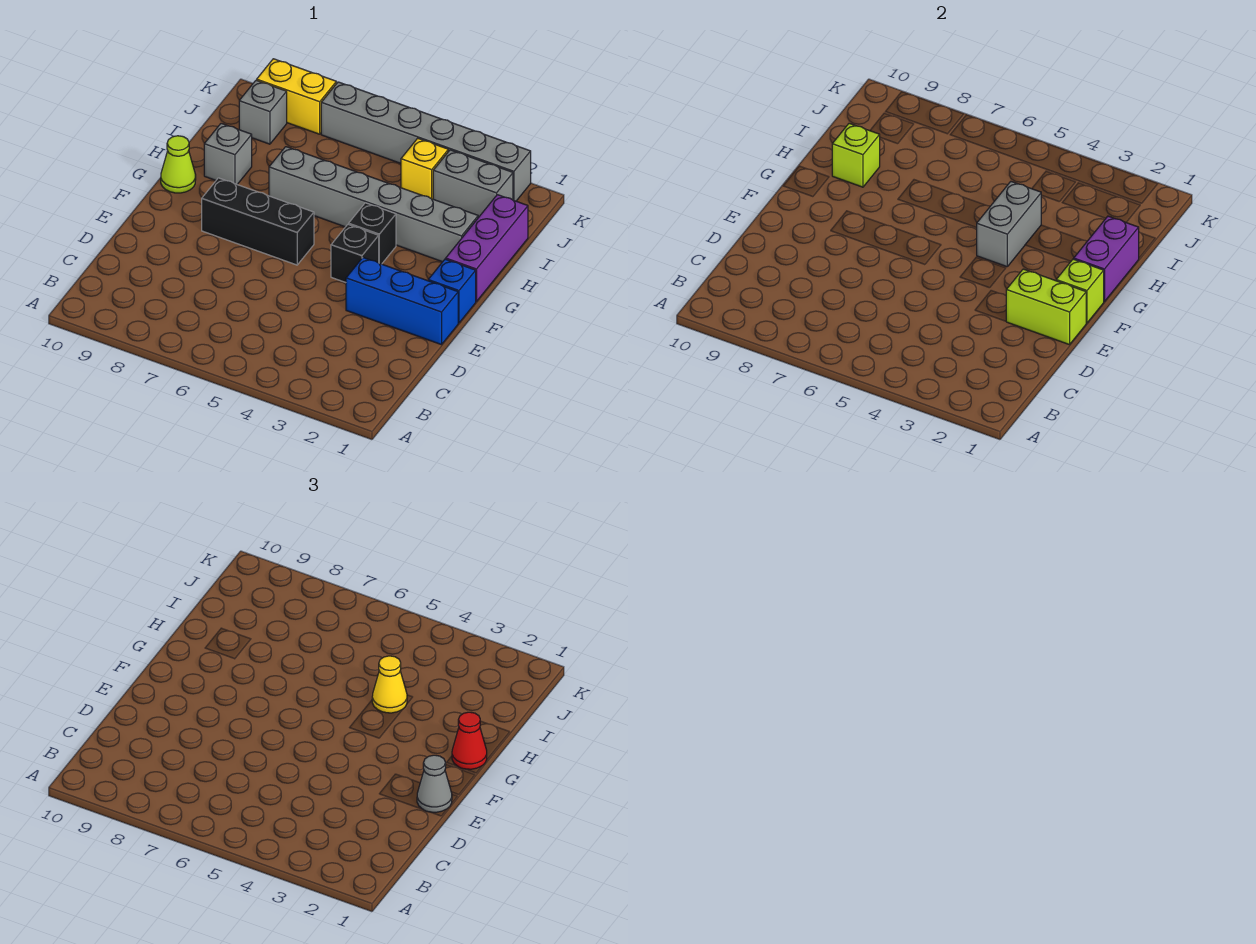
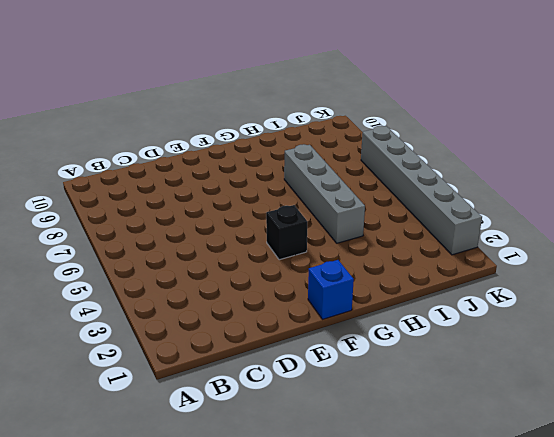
grey 1x4 brick [284,144,365,243] -> grey 1x6 brick [269,147,478,262]
none -> blue 1x3 brick [346,258,458,345]
none -> black 1x3 brick [202,178,314,265]
none -> purple 1x3 brick [446,195,528,302]

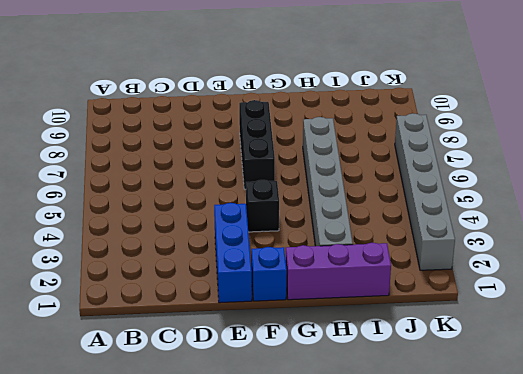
none -> black 1x1 brick [349,203,396,264]
none -> lime 1x1 cone [161,136,196,193]
none -> grey 1x1 brick [204,123,252,184]

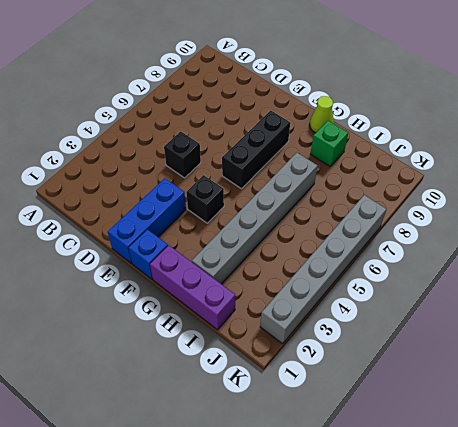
black 1x1 brick [164,131,201,178] -> black 1x1 brick moved to [349,203,396,264]
green 1x1 brick [311,121,348,166] -> grey 1x1 brick [204,123,252,184]
none -> grey 1x2 brick [433,150,513,218]
none -> yellow 1x1 brick [401,138,448,199]
none -> grey 1x1 brick [239,80,287,144]

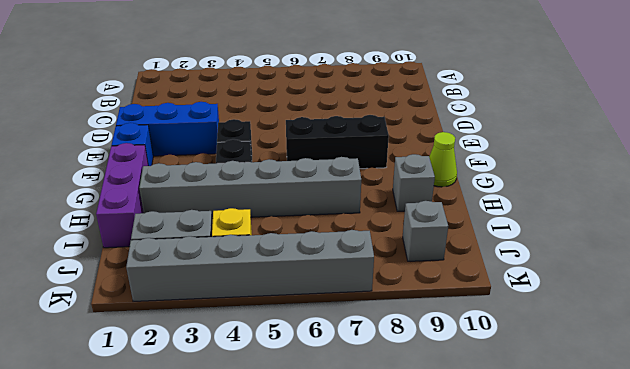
none -> yellow 1x2 brick [257,59,336,134]
none -> lime 1x2 brick [1006,269,1086,345]
none -> lime 1x1 brick [1056,259,1104,323]

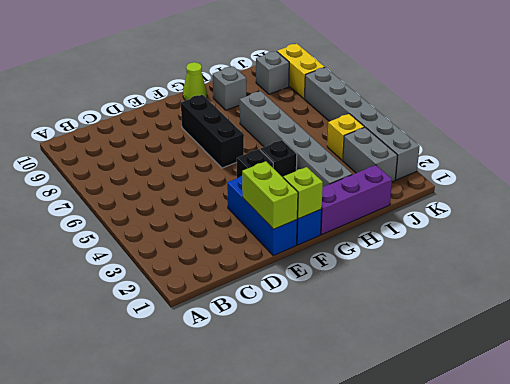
none -> purple 1x2 brick [1074,216,1139,302]
none -> grey 1x2 brick [976,182,1041,267]
none -> lime 1x1 brick [832,123,880,187]

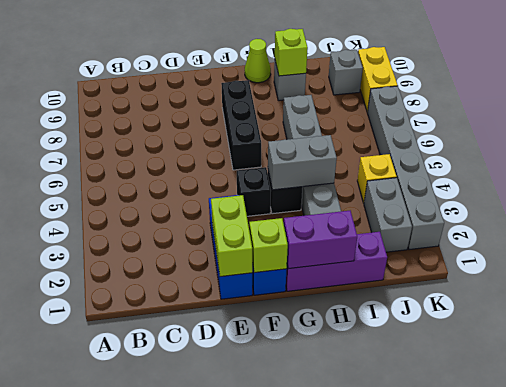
none -> grey 1x1 cone [417,755,452,812]
none -> red 1x1 cone [452,712,487,769]
none -> yellow 1x1 cone [372,656,407,713]

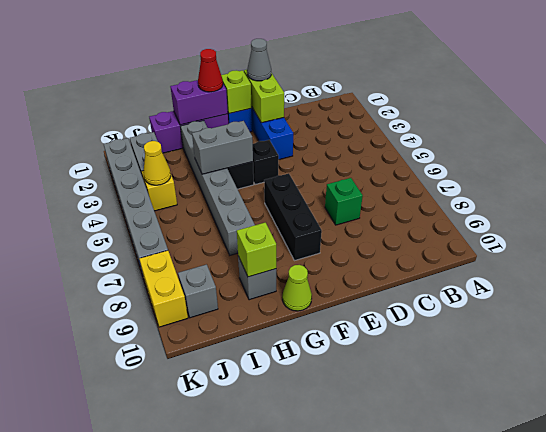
green 1x1 brick [325,178,363,225] -> none
yellow 1x1 cone [143,141,171,185] -> yellow 1x1 cone moved to [372,656,407,713]

